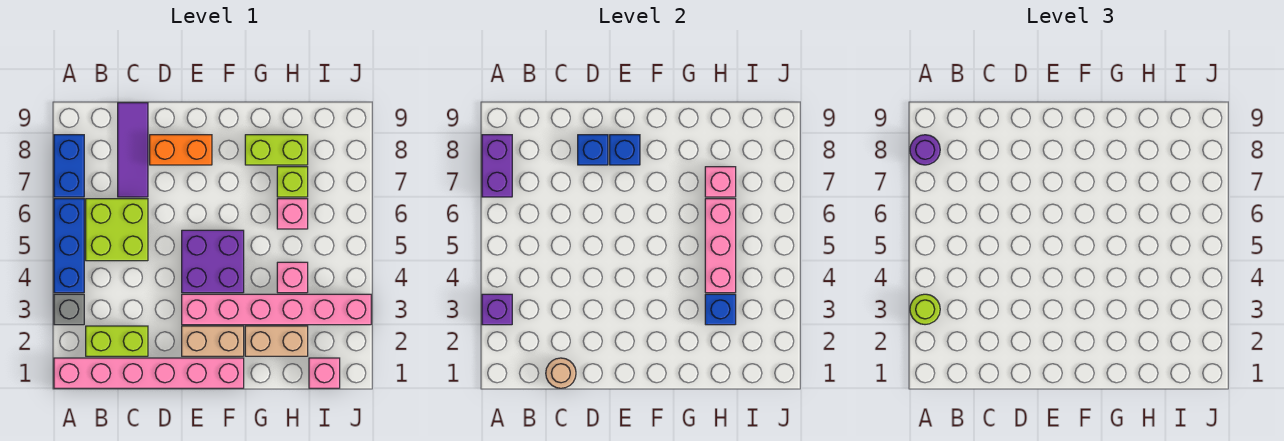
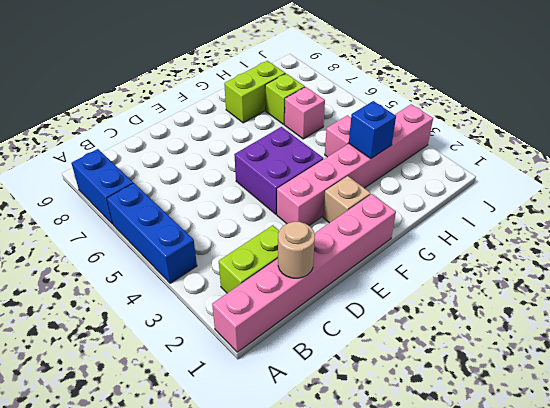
tan 1x1 brick [323,176,371,223] -> tan 1x2 brick [182,326,244,356]
none -> grey 1x1 brick [54,294,84,325]
none -> lime 2x2 brick [86,199,148,261]
none -> purple 1x3 tile [118,103,148,197]

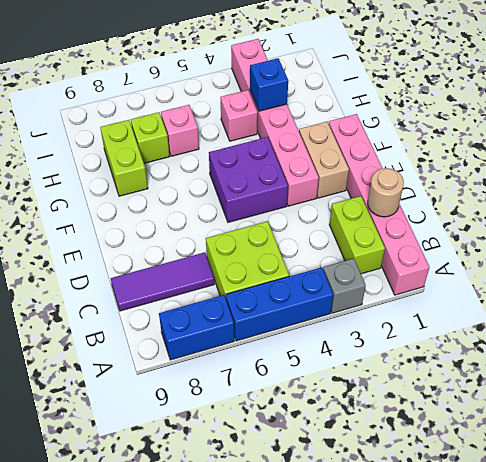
none -> orange 1x2 brick [150,135,212,165]
none -> tan 1x2 brick [245,326,308,356]
none -> pink 1x1 brick [309,358,340,388]

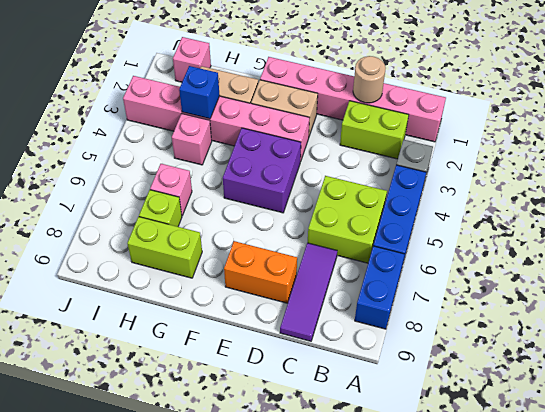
none -> purple 1x1 brick [482,294,512,325]
none -> purple 1x2 brick [482,135,512,197]
none -> blue 1x1 brick [578,135,608,165]

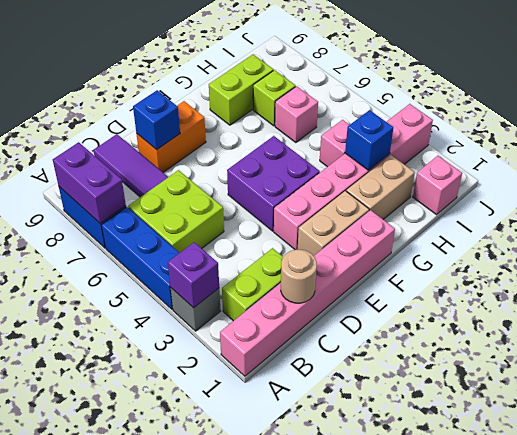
none -> blue 1x1 brick [610,135,640,165]
none -> pink 1x3 brick [705,199,736,293]
none -> pink 1x1 brick [705,167,736,197]

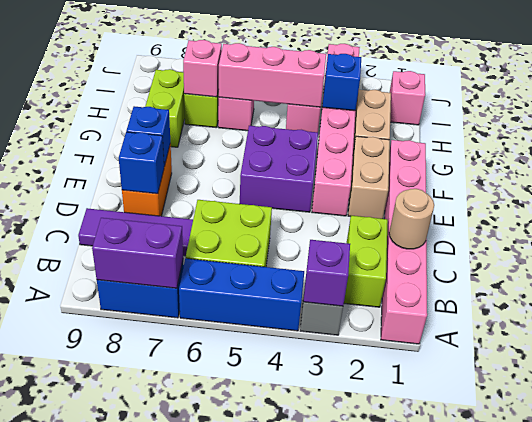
none -> lime 1x1 round brick [910,294,940,325]
none -> purple 1x1 round brick [910,135,940,165]

